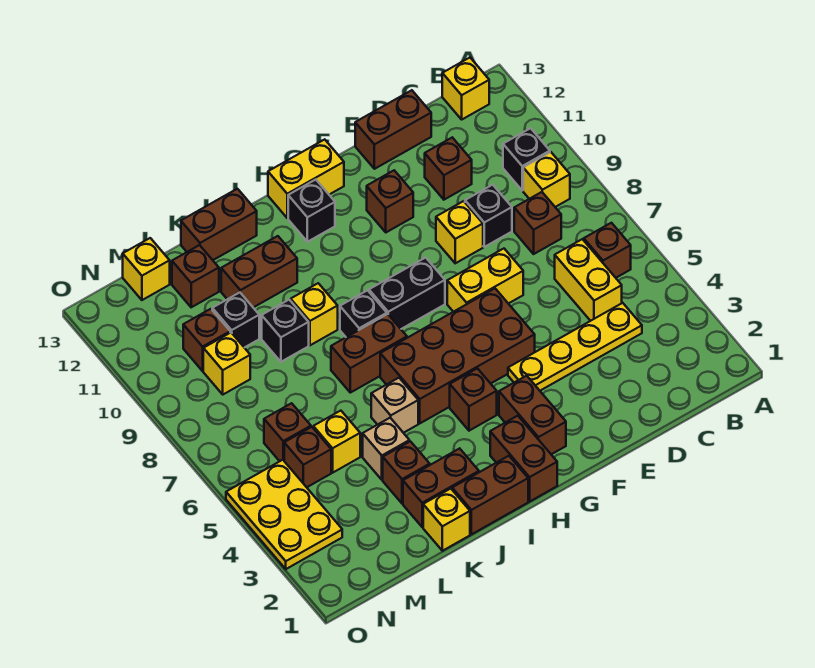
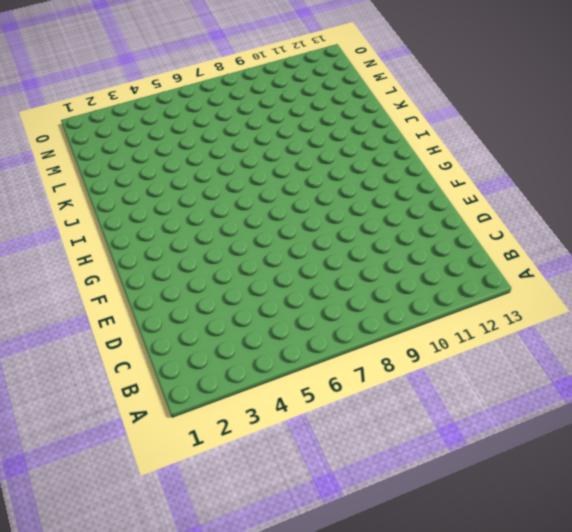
none -> brown 1x1 brick [584,223,631,278]
none -> yellow 1x1 brick [523,152,570,207]
none -> black 1x1 brick [503,128,550,190]
none -> yellow 1x1 brick [442,58,489,119]

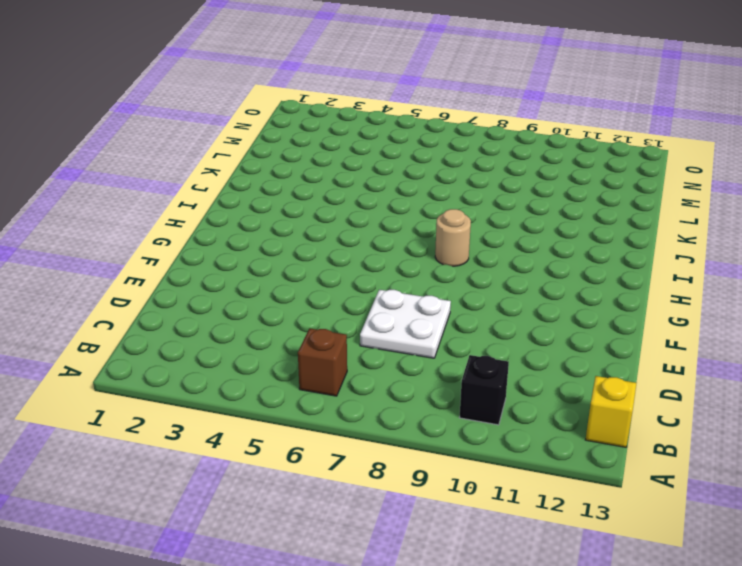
white 2x2 plate [360,290,451,358] -> yellow 1x2 brick [447,249,523,312]
tan 1x1 round brick [435,209,471,266] -> black 1x2 brick [369,258,445,329]
none -> yellow 1x1 brick [523,152,570,207]
none -> yellow 1x4 plate [508,303,642,391]
none -> yellow 1x2 brick [555,239,622,321]
none -> brown 1x1 brick [514,192,561,254]

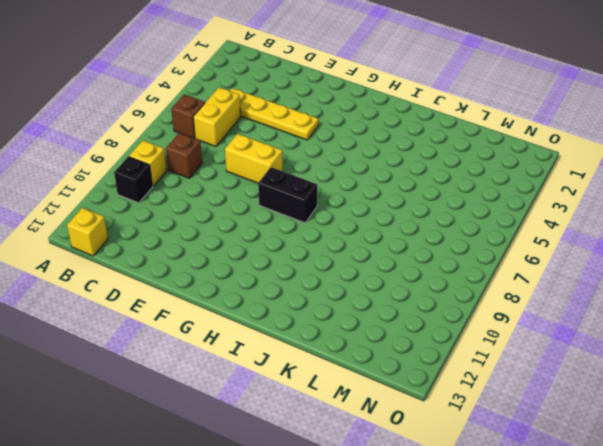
none -> black 1x1 brick [465,185,512,247]
none -> brown 1x1 brick [425,138,472,200]
none -> brown 1x2 brick [355,90,431,169]
none -> yellow 1x1 brick [436,201,483,263]

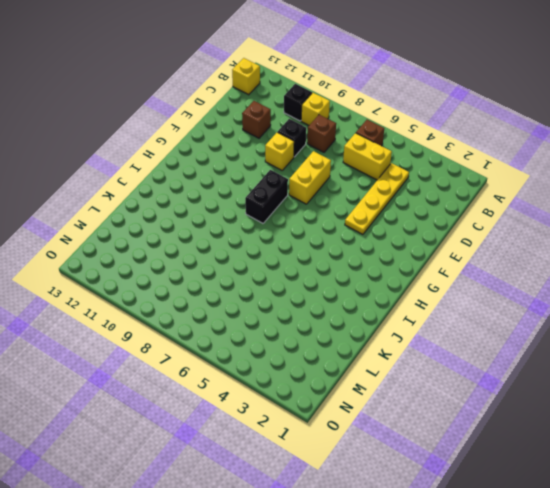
none -> brown 1x2 brick [355,90,431,169]
none -> brown 2x4 brick [380,289,535,423]
none -> brown 1x1 brick [367,171,413,232]
none -> brown 1x2 brick [499,376,566,454]

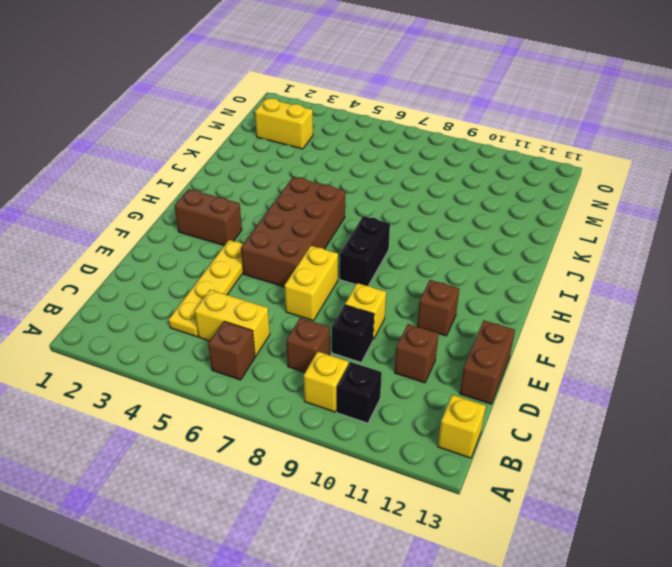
yellow 1x2 brick [255,98,313,149] -> yellow 1x2 brick turned to [268,139,344,218]
none -> brown 1x2 brick [490,416,557,501]
none -> brown 1x1 brick [450,368,497,431]
none -> black 1x1 brick [288,180,335,242]
none -> brown 1x2 brick [452,456,528,534]

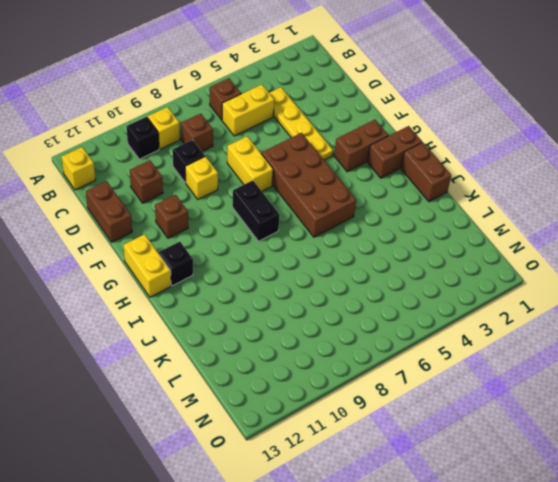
none -> brown 1x1 brick [450,368,497,431]
none -> brown 1x2 brick [331,314,407,393]
none -> black 1x1 brick [340,290,387,337]
none -> brown 1x2 brick [403,448,479,527]

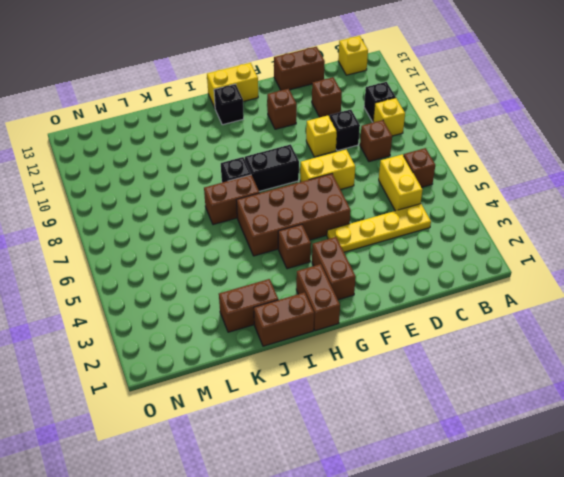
none -> tan 1x1 brick [371,378,418,433]
none -> yellow 1x1 brick [291,283,338,345]
none -> brown 1x2 brick [221,236,297,307]
none -> brown 1x2 brick [181,189,257,260]

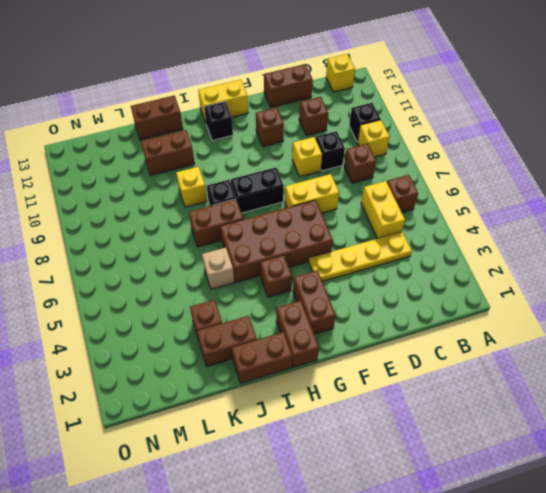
none -> yellow 1x1 brick [423,489,470,551]
none -> tan 1x1 brick [363,418,409,480]
none -> black 1x1 brick [262,300,309,362]
none -> yellow 1x1 brick [313,411,360,473]

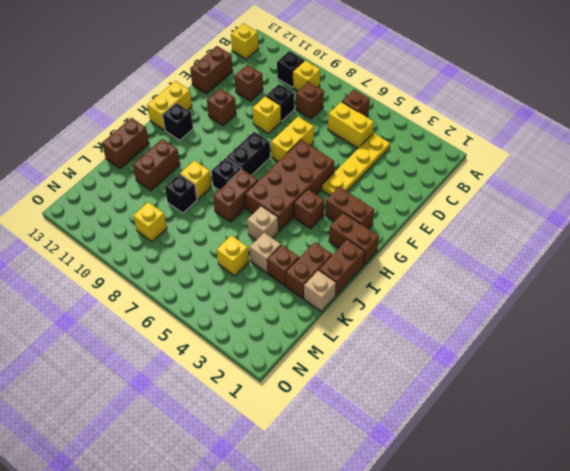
tan 1x1 brick [304,270,336,311] -> yellow 1x1 brick [423,489,470,551]
none -> black 1x1 brick [212,293,259,348]
none -> brown 1x1 brick [172,245,219,307]
none -> brown 1x1 brick [284,427,331,487]
none -> brown 1x1 brick [264,403,311,461]

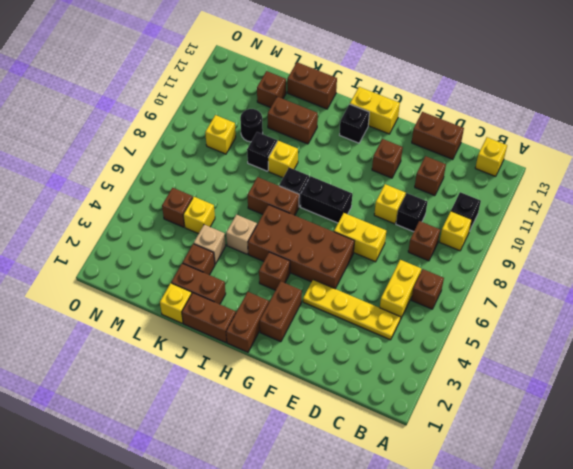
black 1x1 round brick [240,109,263,142] -> black 1x1 brick [212,293,259,348]
none -> brown 1x1 brick [264,403,311,461]
none -> brown 1x1 brick [183,309,230,371]
none -> yellow 1x1 brick [123,238,170,300]
none -> yellow 2x3 plate [226,460,342,569]

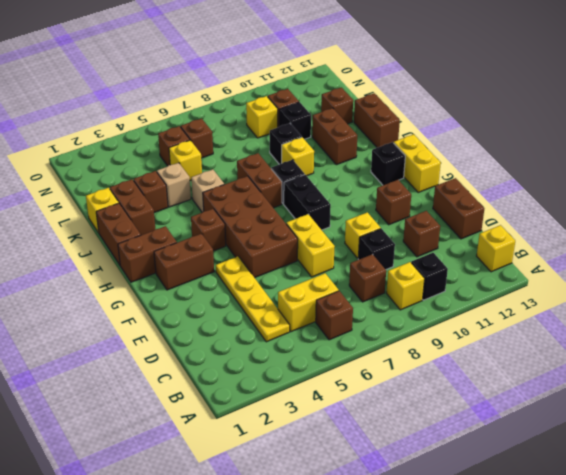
none -> yellow 1x1 brick [123,238,170,300]
none -> yellow 2x3 plate [226,460,342,569]

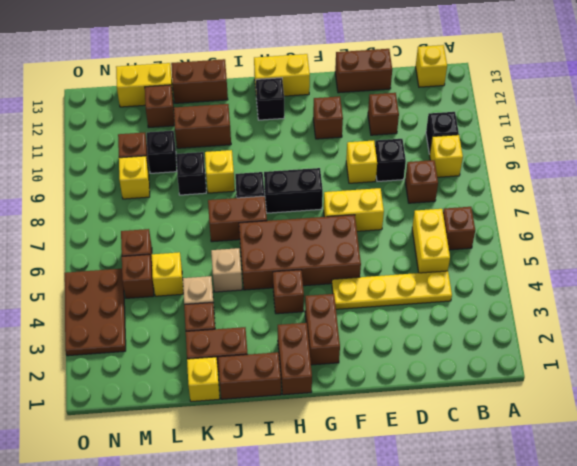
yellow 1x2 brick [116,63,173,107] -> yellow 1x1 brick [123,238,170,300]
brown 2x3 plate [65,269,126,356] -> yellow 2x3 plate [226,460,342,569]

